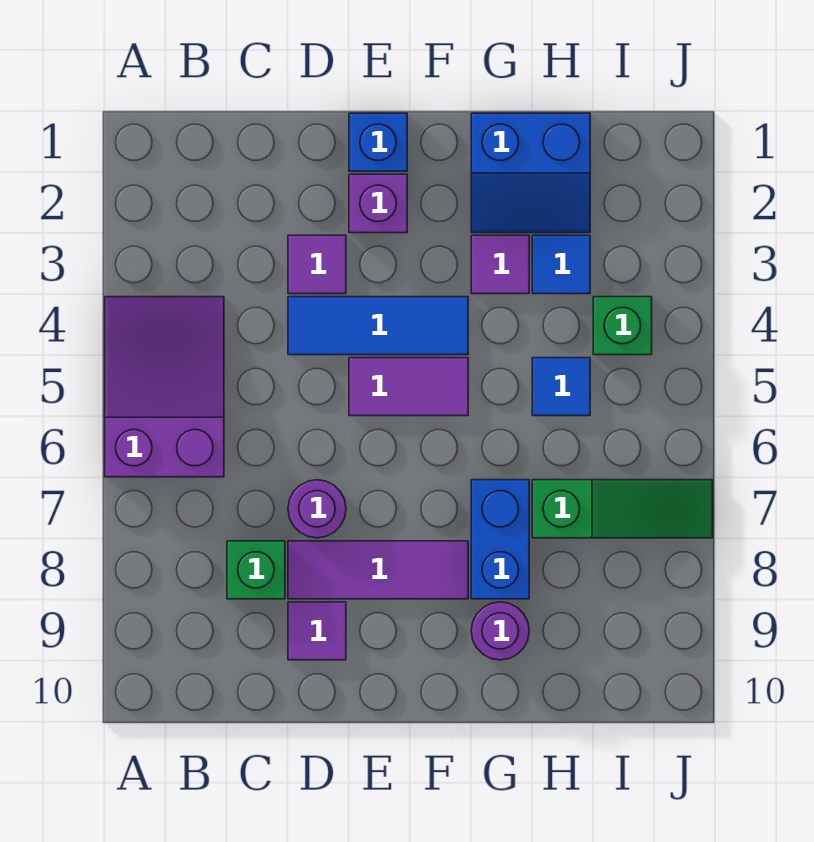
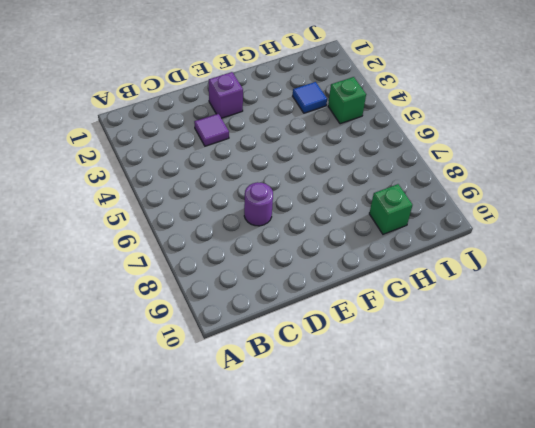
green 1x1 brick [369,184,412,234] -> green 1x1 brick moved to [227,541,285,599]
none -> purple 2x3 slope [105,297,224,477]
none -> blue 1x3 tile [288,297,468,355]
none -> purple 1x3 tile [288,541,468,599]

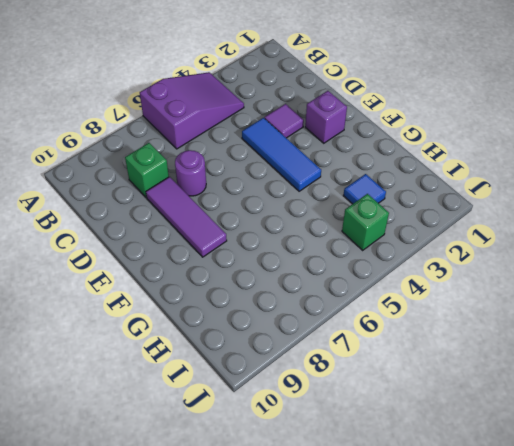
none -> purple 1x1 tile [288,602,346,660]
none -> blue 1x1 brick [349,113,407,171]
none -> purple 1x2 tile [349,358,468,416]

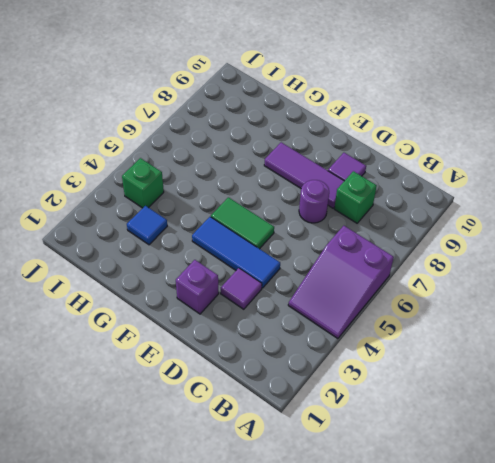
green 1x2 tile [211,197,274,249] -> purple 1x2 tile [349,358,468,416]
none -> blue 1x1 brick [349,113,407,171]
none -> blue 2x2 slope [471,113,590,233]
none -> purple 1x1 tile [471,235,529,294]

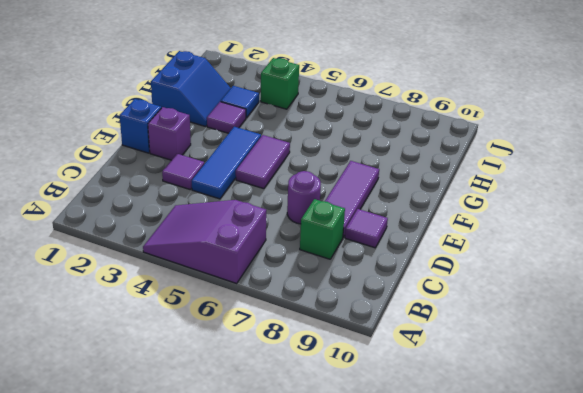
none -> blue 1x2 brick [471,480,529,599]
none -> purple 1x1 round brick [471,602,529,660]
none -> blue 1x1 tile [532,358,590,416]

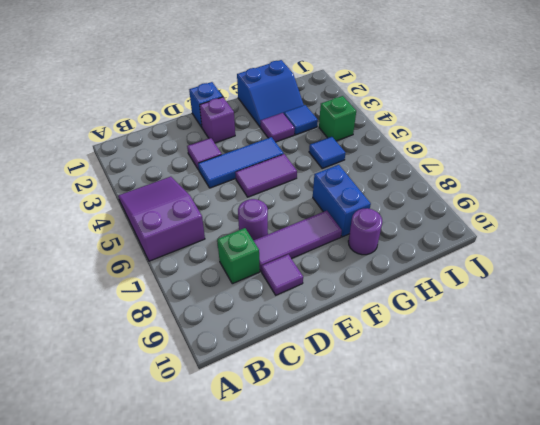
none -> green 1x3 slope [532,480,713,538]

